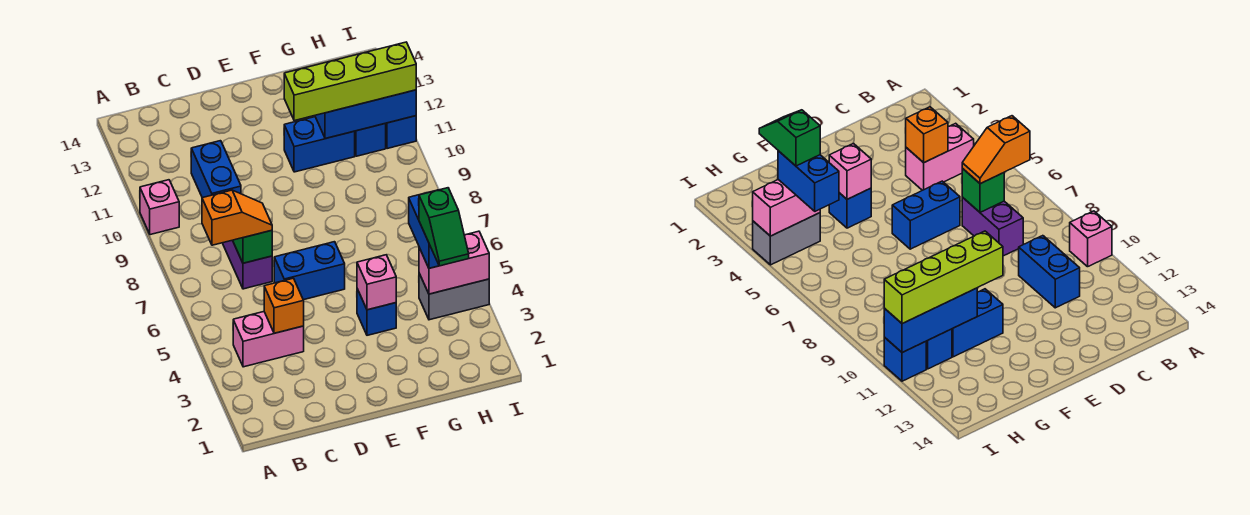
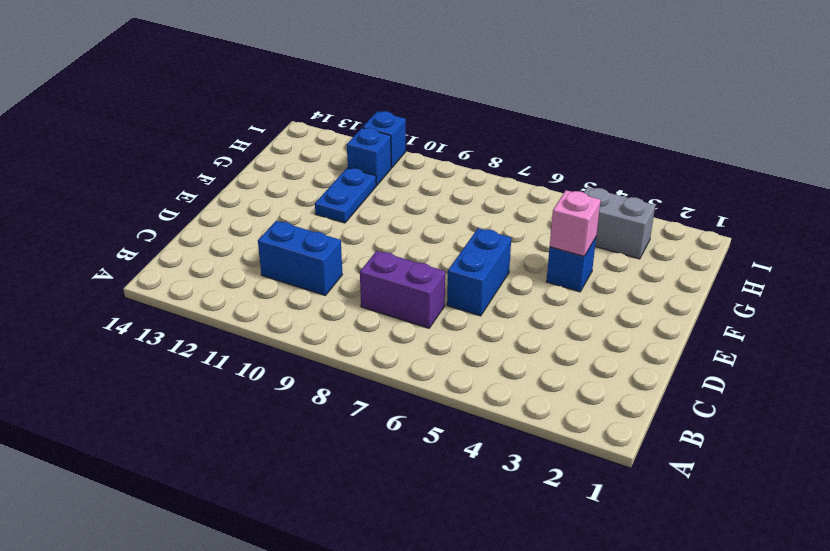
blue 1x2 plate [315,168,376,223] -> blue 1x2 brick [284,117,355,172]
grey 1x2 brick [584,187,655,259] -> grey 1x2 brick turned to [419,273,489,320]
none -> pink 1x1 brick [140,180,179,235]
none -> pink 1x2 brick [233,312,304,367]
none -> orange 1x1 brick [264,278,304,333]

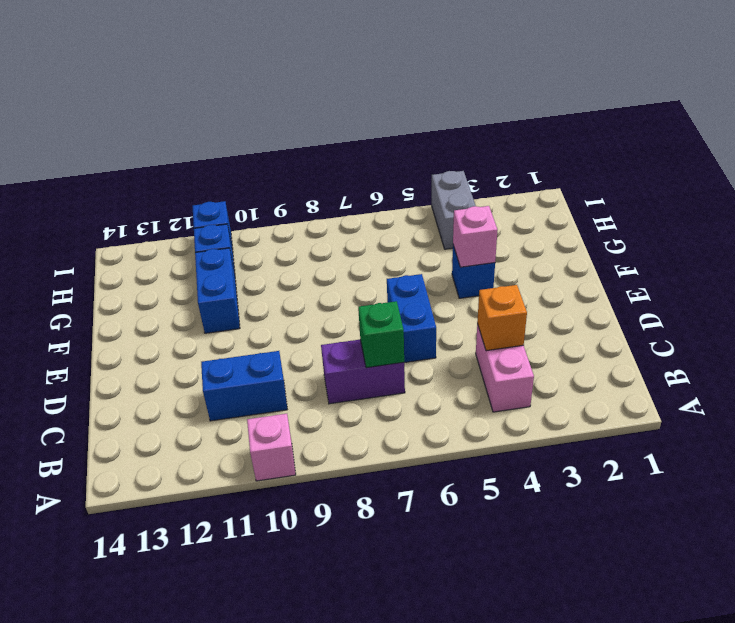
none -> blue 1x3 brick [315,90,416,139]
none -> pink 1x2 brick [419,231,489,294]
none -> orange 1x2 slope [202,190,272,245]

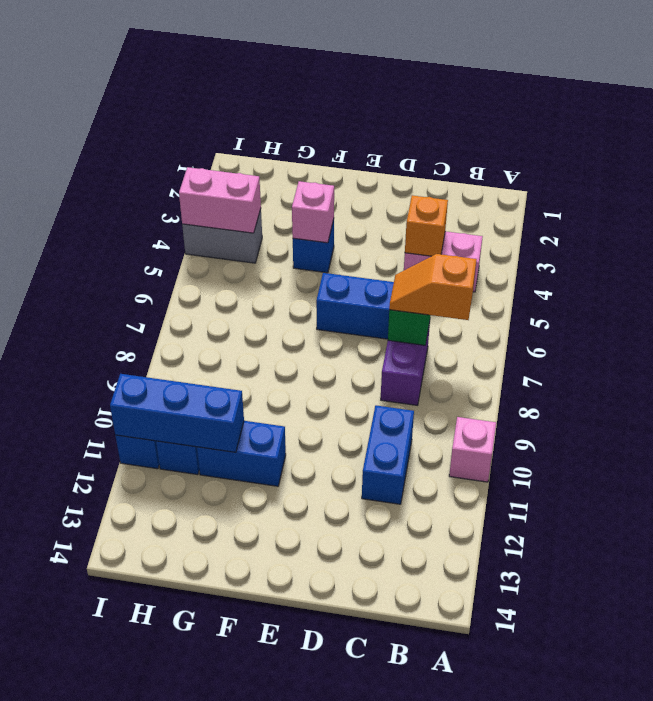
none -> lime 1x4 brick [284,42,416,121]
none -> blue 1x2 brick [409,190,439,268]
none -> green 1x2 slope [419,188,469,266]

